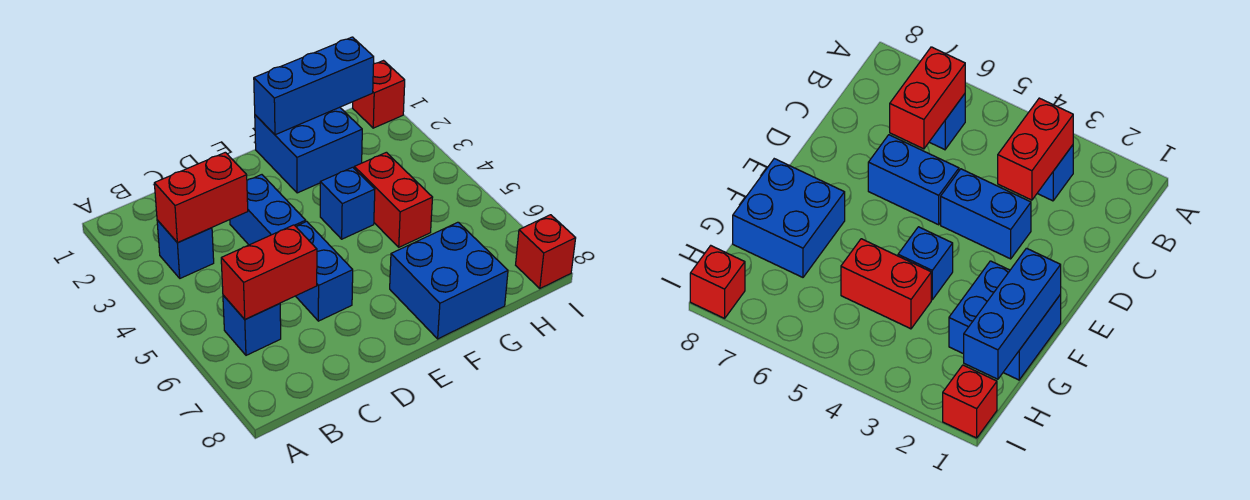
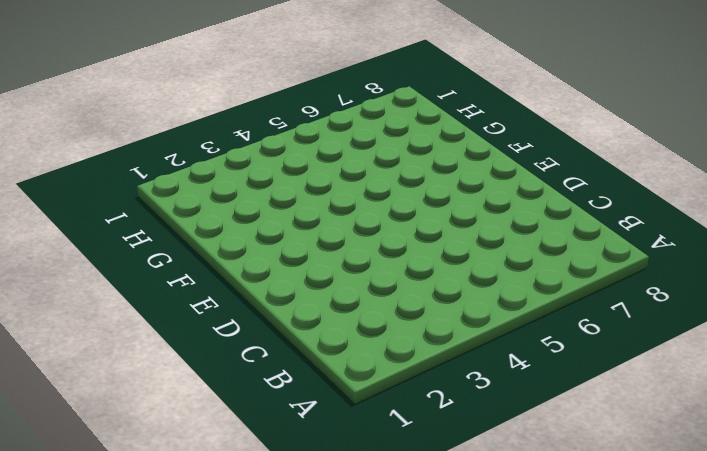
none -> blue 1x1 brick [157,220,214,278]
none -> blue 1x1 brick [223,295,281,355]
none -> blue 1x2 brick [230,175,306,245]

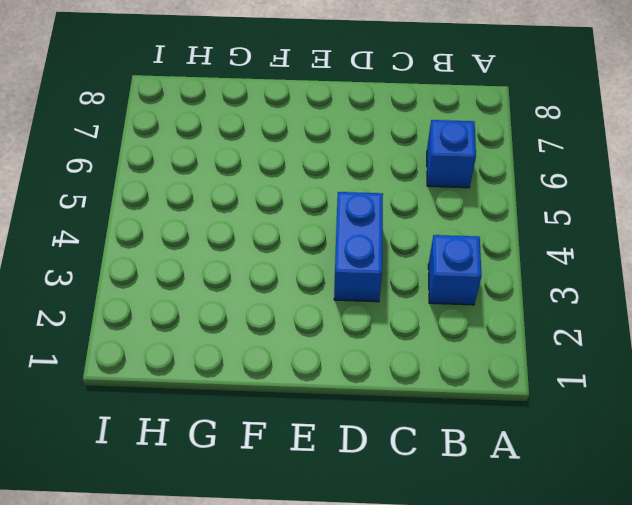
none -> blue 1x2 brick [296,221,353,321]
none -> blue 2x2 brick [255,107,362,193]
none -> blue 1x1 brick [320,167,375,239]

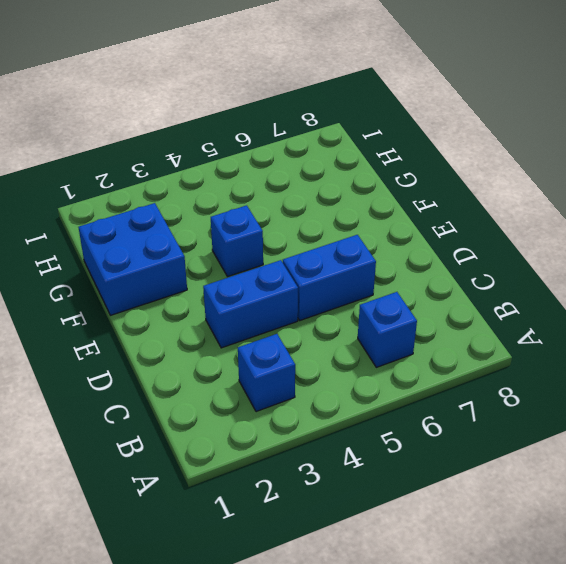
none -> blue 2x2 brick [390,222,508,339]
none -> red 1x2 brick [354,152,433,247]
none -> red 1x1 brick [353,61,405,128]

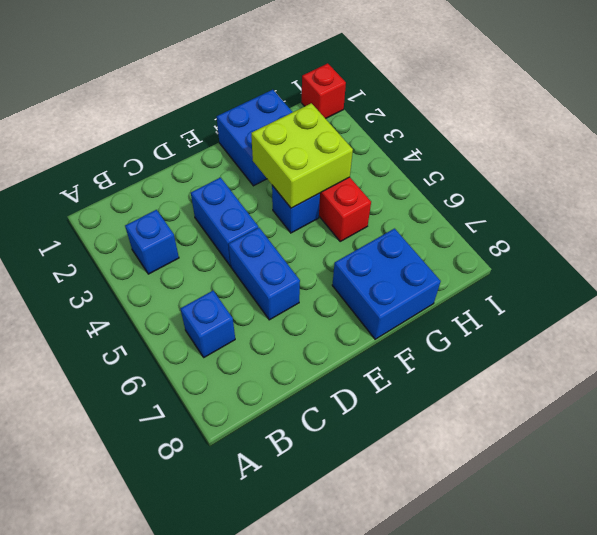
lime 2x2 brick [251,103,353,208] -> none
none -> red 1x1 brick [516,215,576,289]
none -> red 1x2 brick [154,152,248,243]
none -> red 1x2 brick [221,225,317,319]

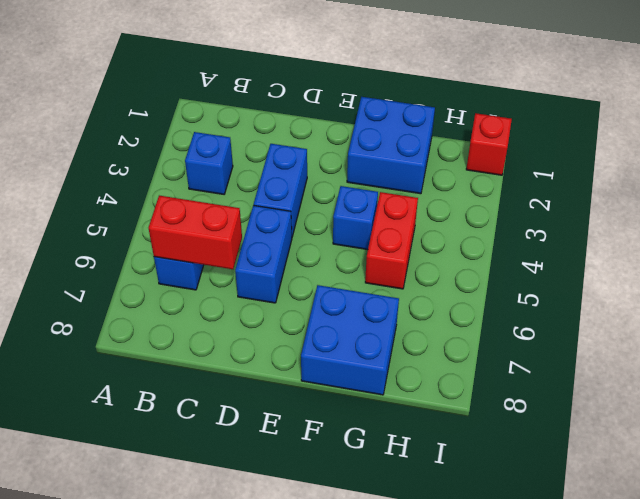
none -> red 1x1 brick [516,215,576,289]
none -> red 1x2 brick [154,152,248,243]
none -> blue 1x3 brick [254,37,374,135]

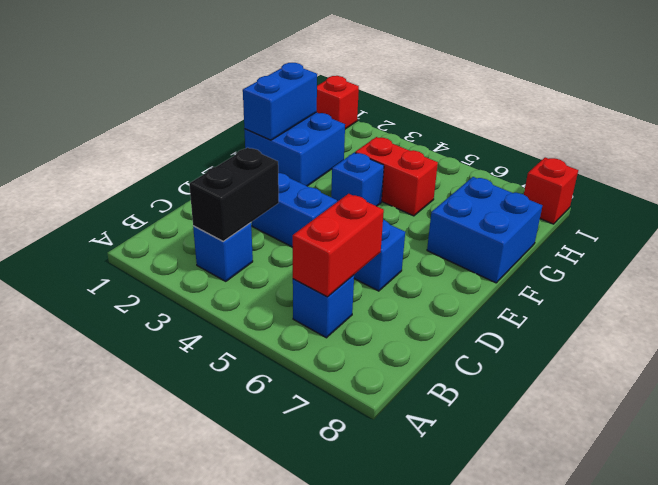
black 1x2 brick [189,148,279,241] -> red 1x2 brick [154,152,248,243]
blue 1x2 brick [243,63,317,140] -> blue 1x3 brick [254,37,374,135]

